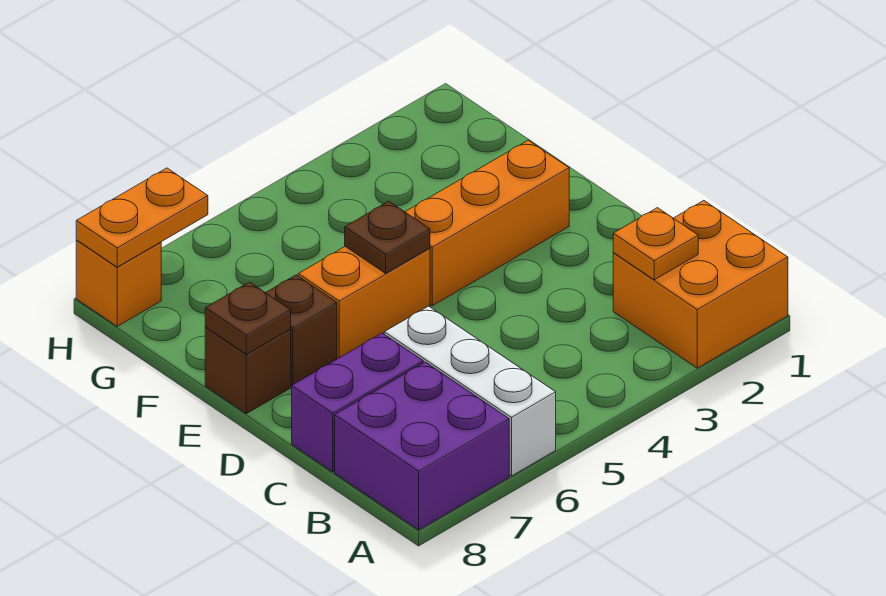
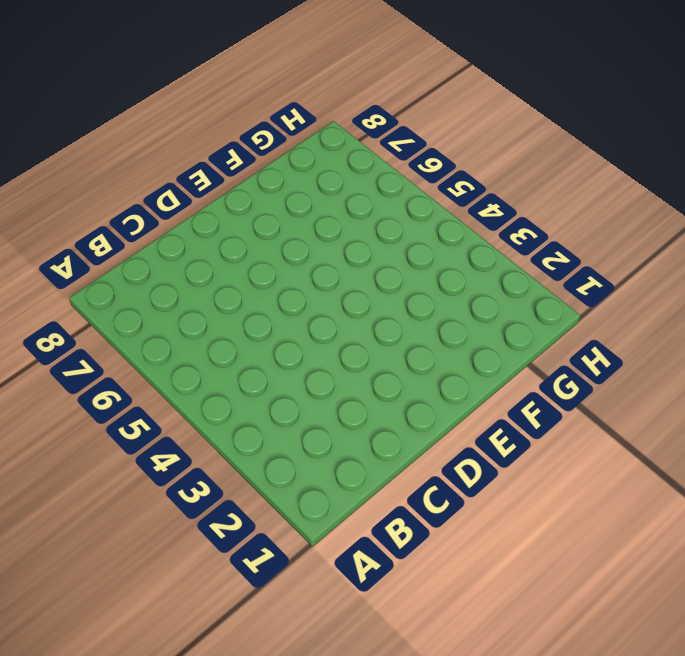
none -> orange 2x2 brick [613,201,788,368]
none -> white 1x3 brick [384,306,556,476]
none -> purple 2x2 brick [335,362,509,530]

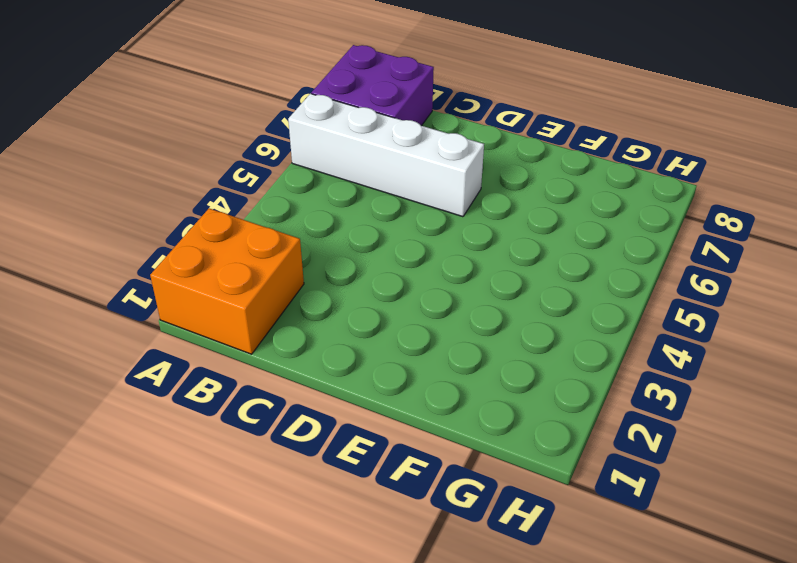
white 1x4 brick [288,94,484,217] -> white 1x3 brick [384,306,556,476]
none -> purple 1x2 brick [292,333,423,472]
none -> orange 1x3 brick [405,140,569,306]
none -> orange 1x2 brick [298,247,430,359]

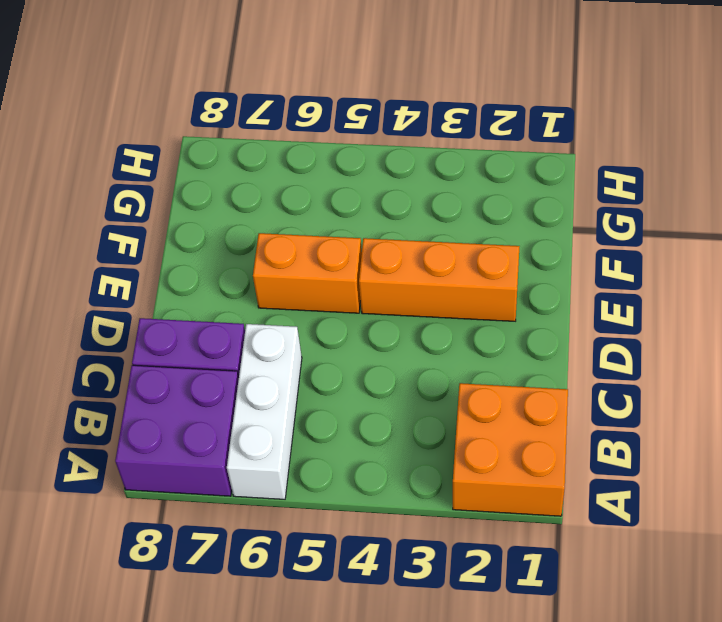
none -> brown 1x1 brick [266,275,337,386]
none -> brown 1x1 brick [205,328,291,414]
none -> orange 1x1 brick [76,240,161,326]

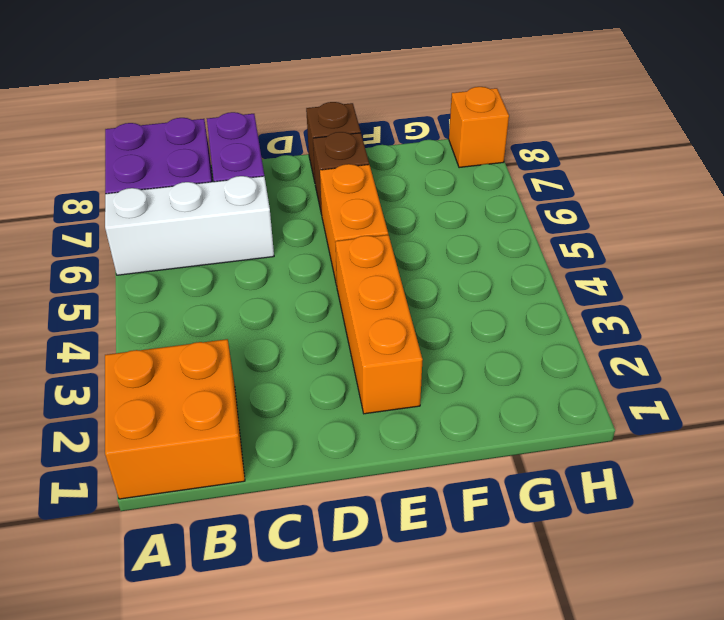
none -> orange 1x1 plate [613,208,698,280]
none -> brown 1x1 plate [345,201,430,273]
none -> brown 1x1 plate [205,282,291,354]

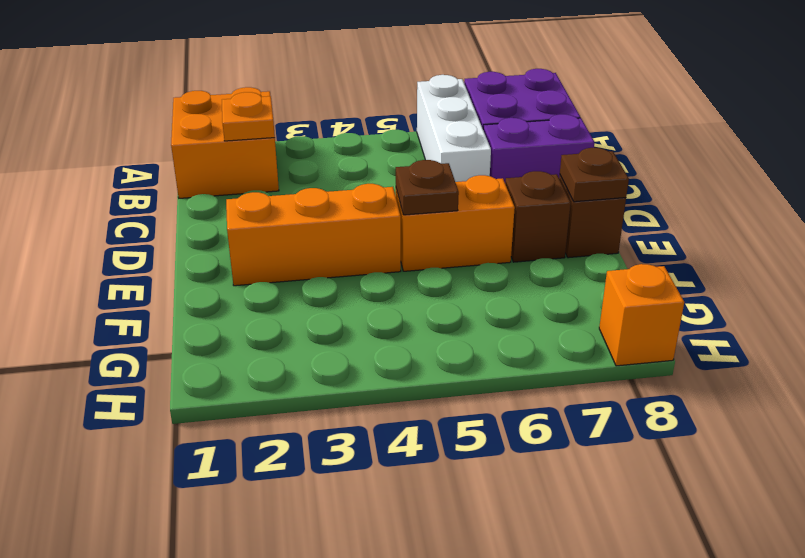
none -> orange 1x2 plate [76,168,208,267]

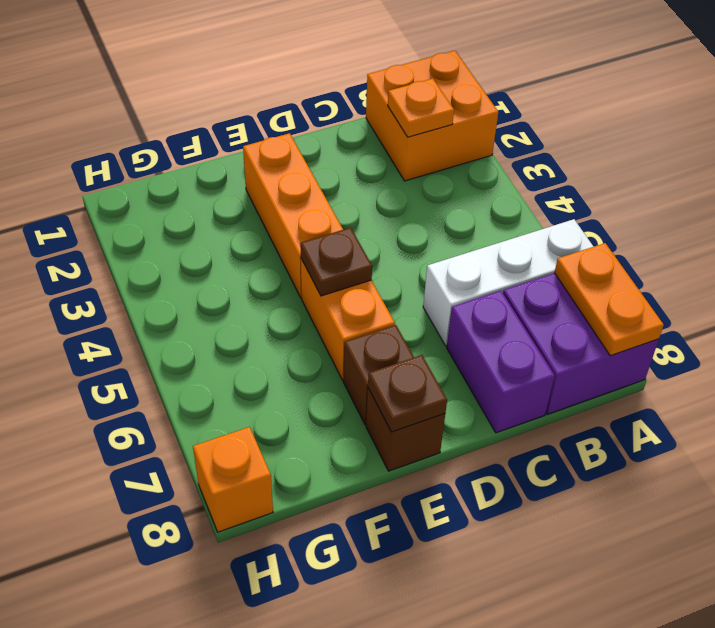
orange 1x2 plate [554,243,664,356] -> orange 1x2 plate moved to [76,168,208,267]

